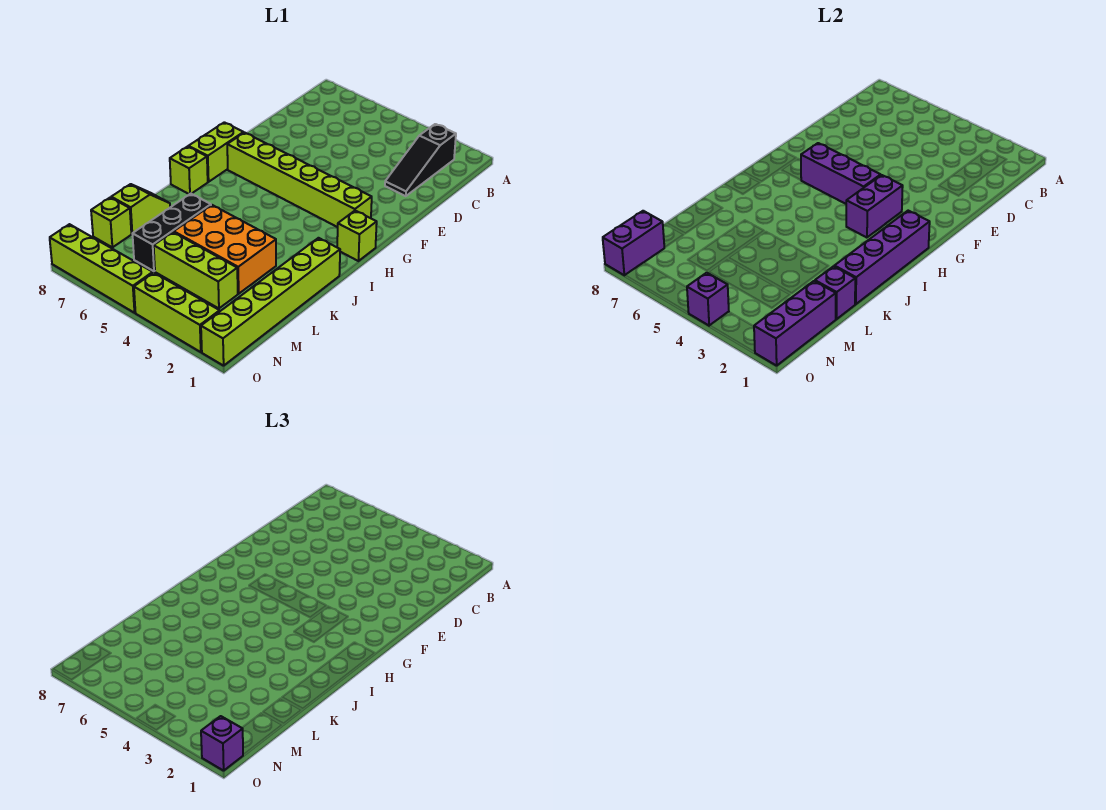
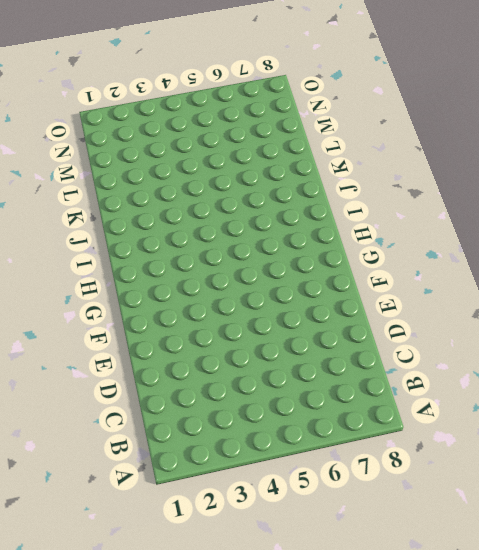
none -> black 1x3 slope [385,124,456,196]
none -> lime 1x6 brick [227,133,372,227]
none -> lime 1x2 brick [189,122,244,182]

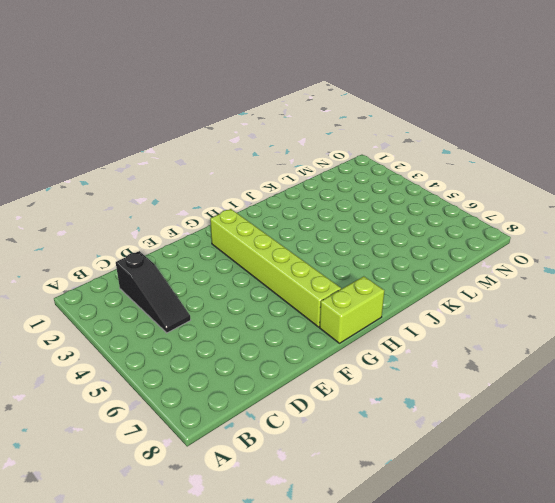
black 1x3 slope [116,251,191,333] -> black 1x3 slope turned to [385,124,456,196]
none -> lime 1x1 brick [337,211,377,261]
none -> lime 1x1 brick [170,147,208,194]
none -> lime 1x6 brick [201,238,340,366]

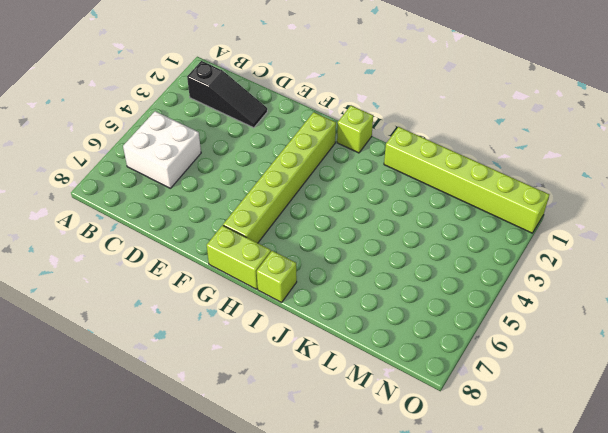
white 2x2 brick [123,111,201,188] -> none
none -> orange 2x3 brick [174,205,276,294]
none -> black 1x3 brick [132,194,211,271]
none -> lime 1x2 slope [111,184,170,234]

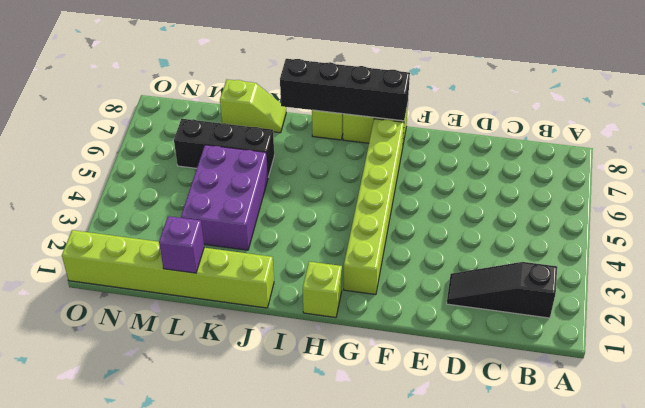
black 1x4 brick [280,59,410,121] -> none
purple 2x3 brick [181,145,268,250] -> orange 2x3 brick [174,205,276,294]
none -> lime 1x3 brick [154,232,238,308]
none -> lime 1x1 brick [91,197,131,247]
none -> lime 1x3 brick [134,273,220,352]

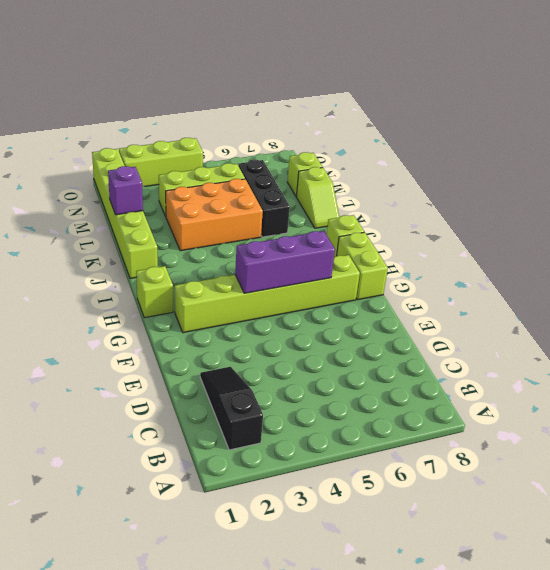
none -> lime 1x4 brick [50,224,153,313]
none -> purple 1x2 brick [846,175,903,238]
none -> purple 1x4 brick [834,211,930,304]

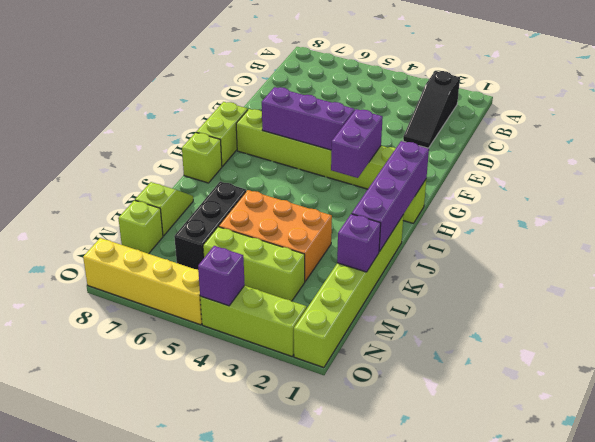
yellow 1x4 brick [83,238,202,325] -> lime 1x4 brick [50,224,153,313]
none -> purple 1x3 brick [754,281,836,366]
none -> purple 1x2 brick [603,211,664,275]
none -> purple 1x1 brick [201,716,243,771]

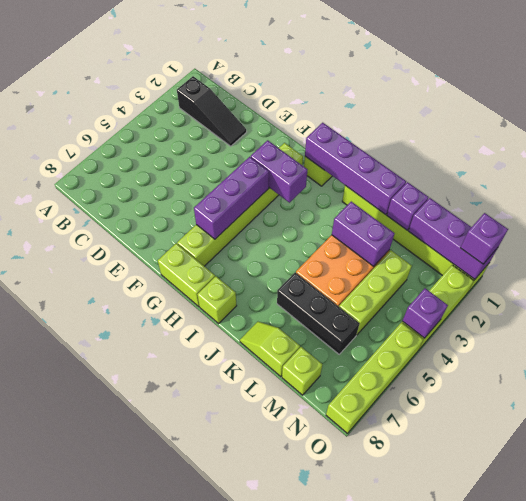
purple 1x2 brick [332,202,394,267] -> purple 1x2 brick moved to [603,211,664,275]

